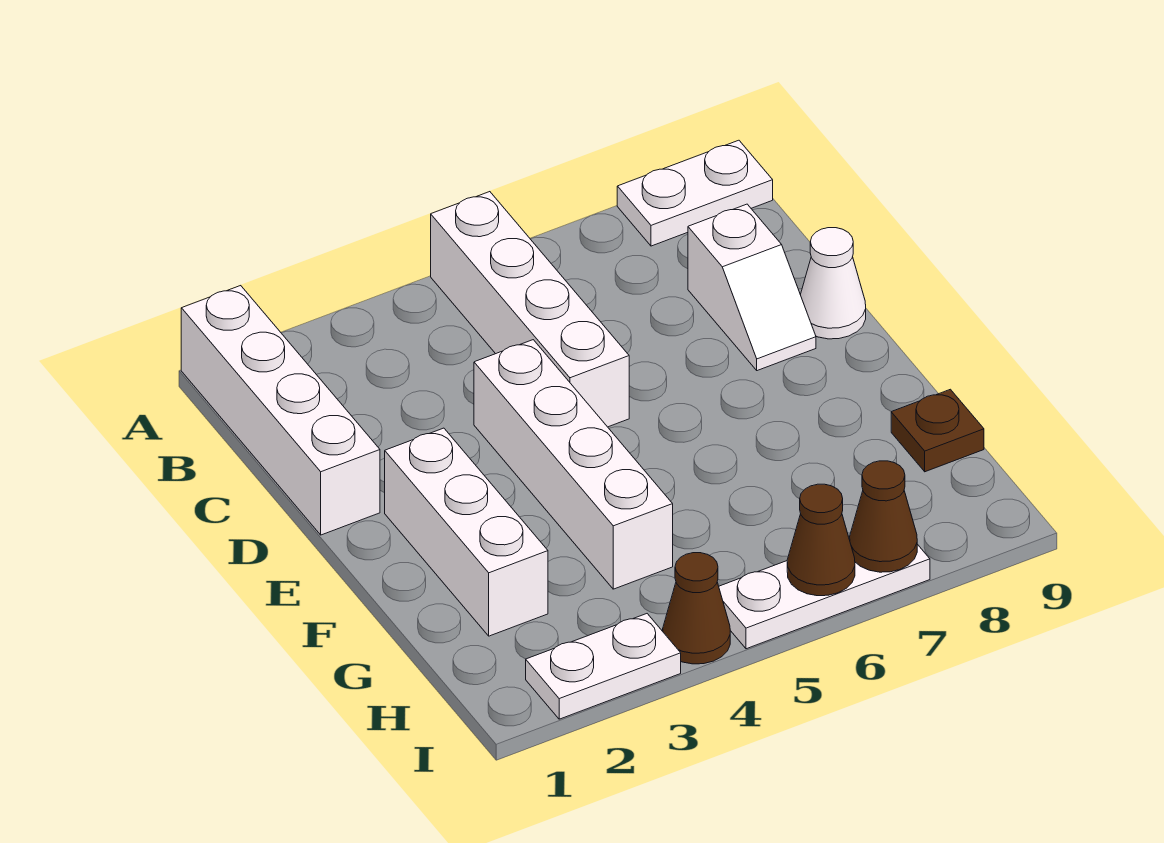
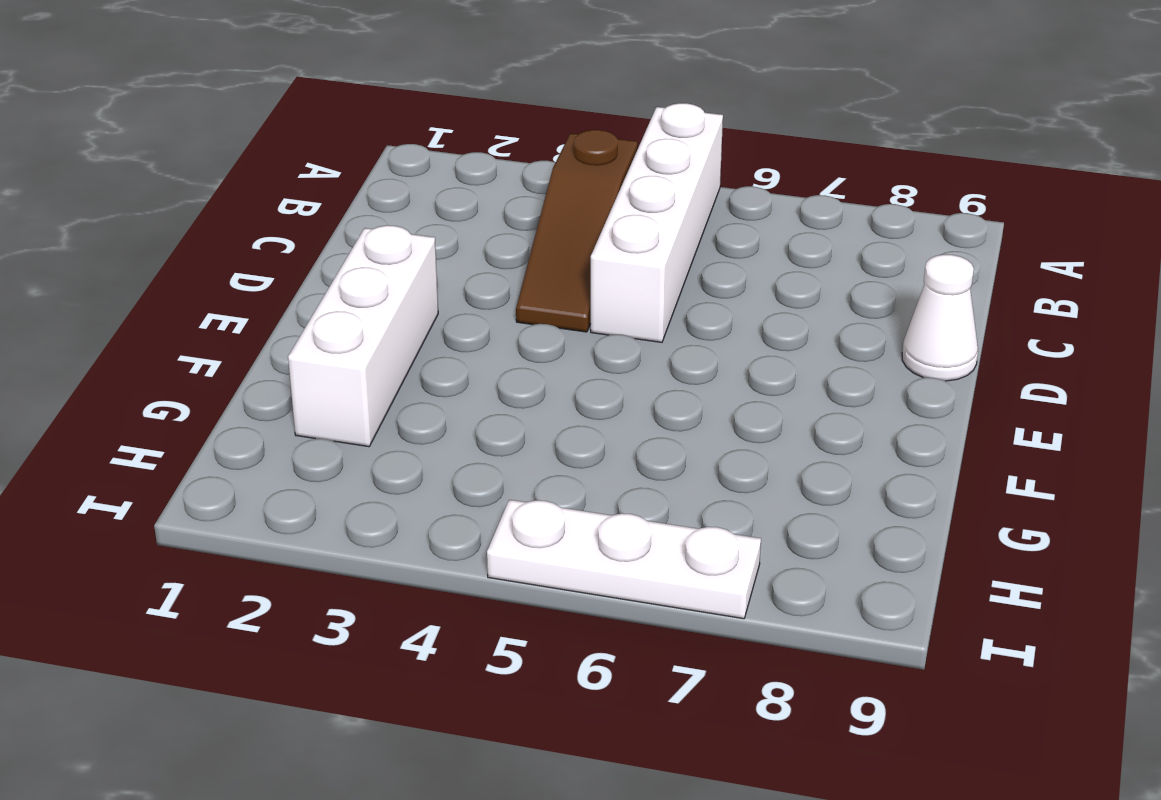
brown 1x3 slope [516,130,638,332] -> white 1x4 brick [474,340,673,589]
none -> white 1x4 brick [181,286,380,535]
none -> white 1x2 plate [617,140,773,246]
none -> white 1x2 slope [688,204,816,371]

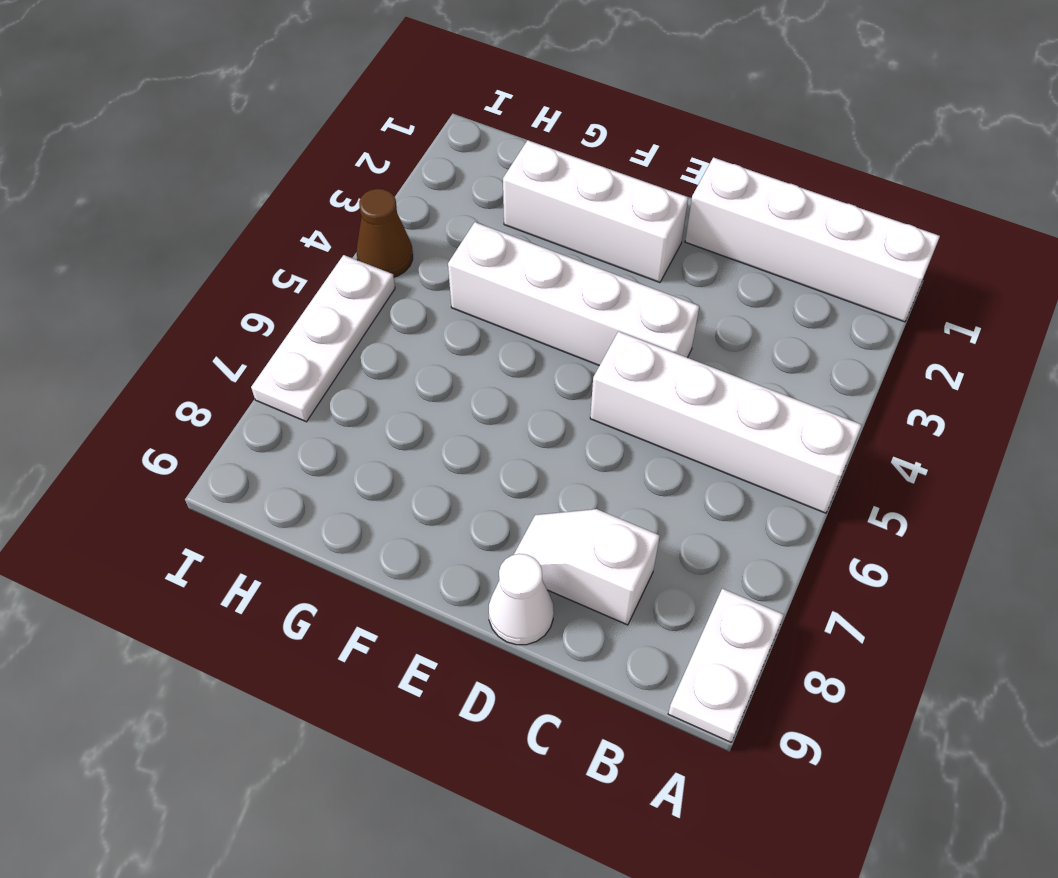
none -> brown 1x1 plate [891,389,984,472]
none -> white 1x2 plate [526,614,681,719]
none -> brown 1x1 cone [787,484,855,596]

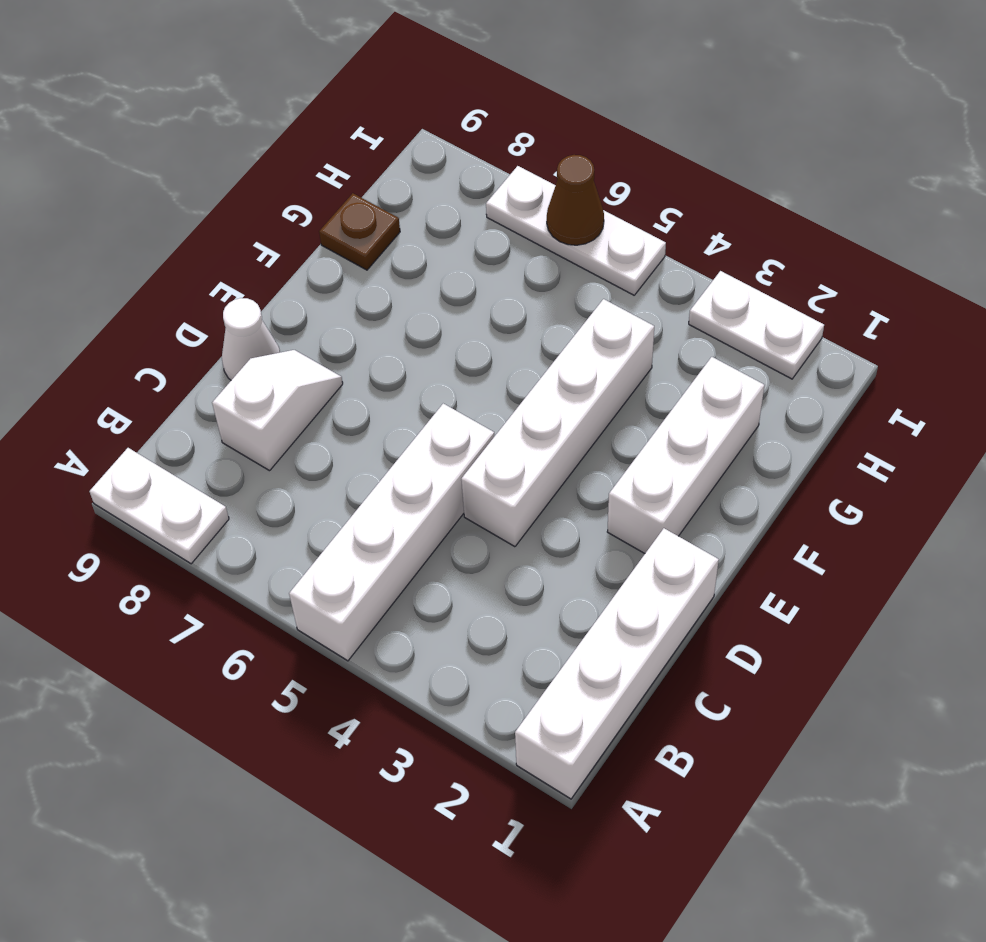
none -> brown 1x1 cone [663,553,730,664]
none -> brown 1x1 cone [850,461,917,572]

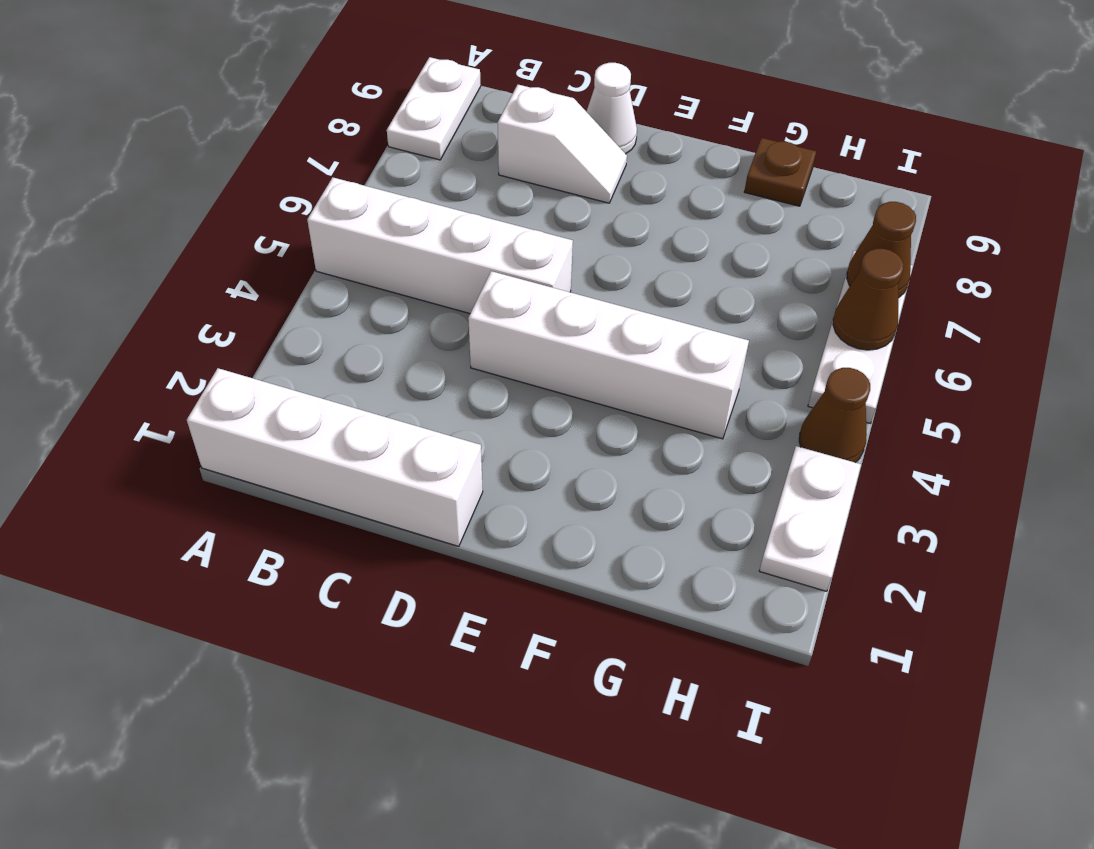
none -> white 1x3 brick [385,428,548,636]

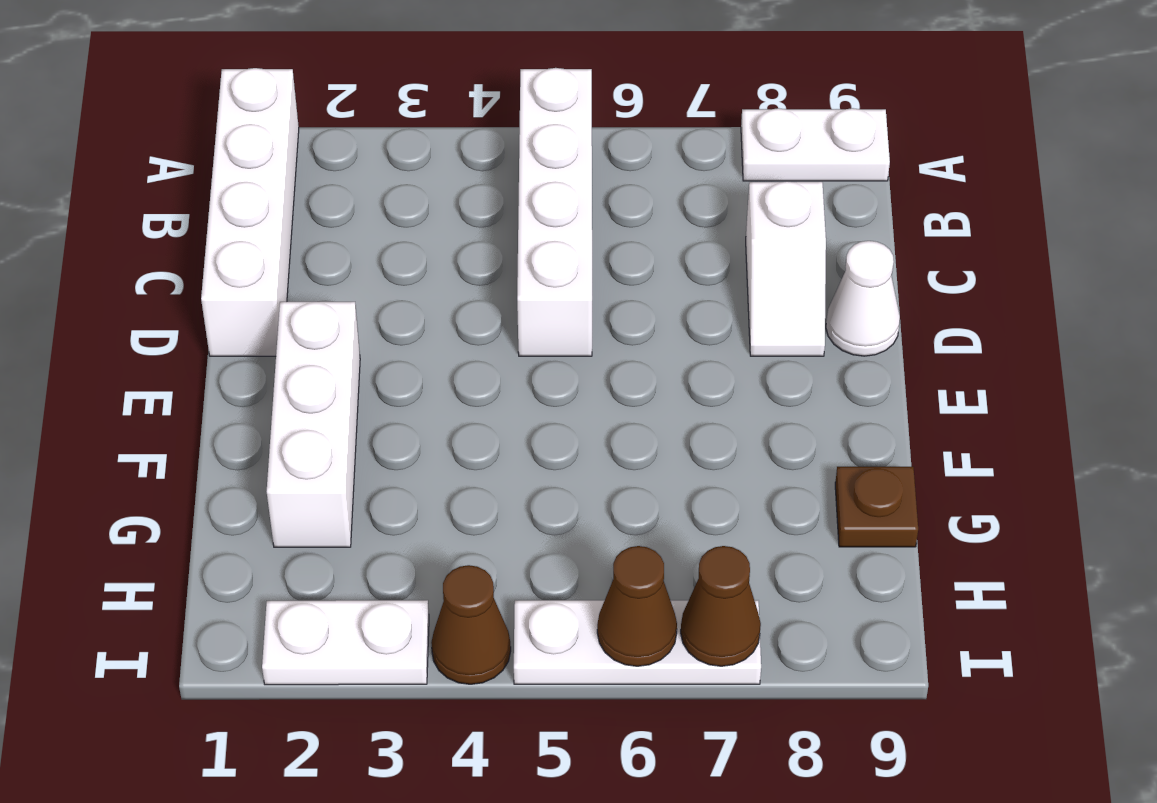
none -> white 1x4 brick [474,340,673,589]

